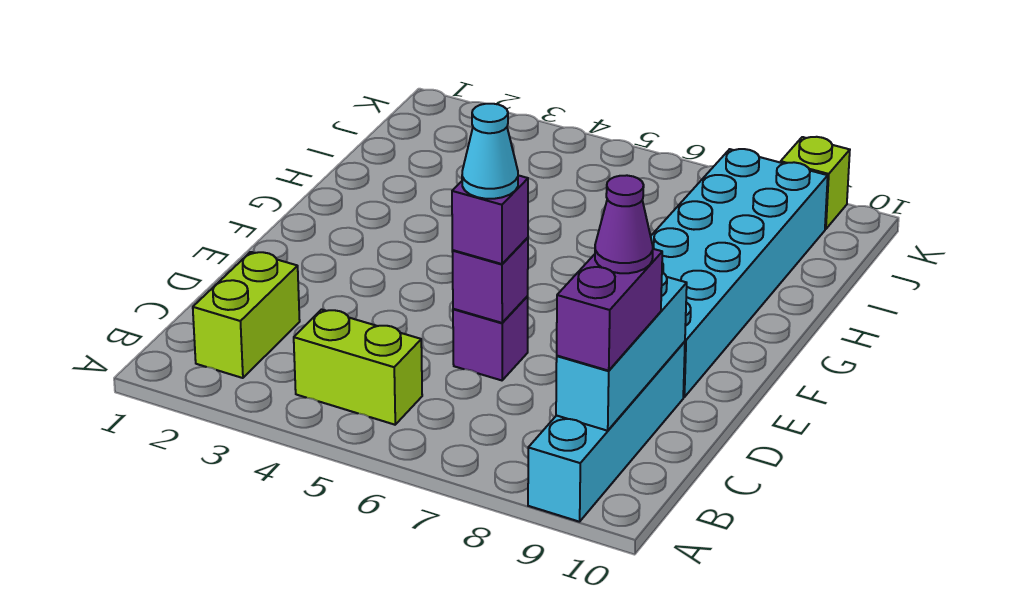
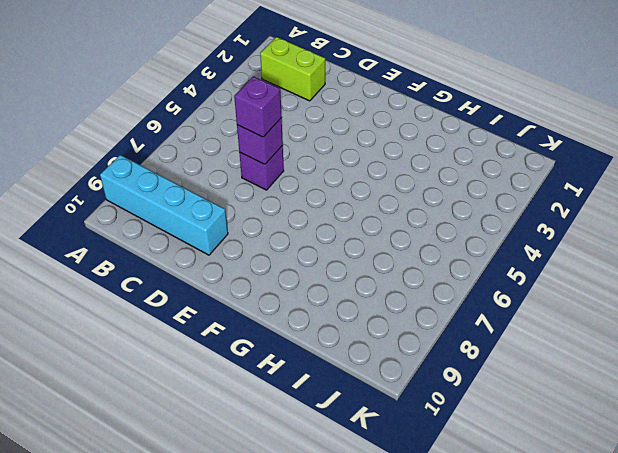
none -> lime 1x2 brick [294,310,422,425]
none -> cyan 2x6 brick [651,149,828,397]
none -> lime 1x1 brick [781,137,850,229]

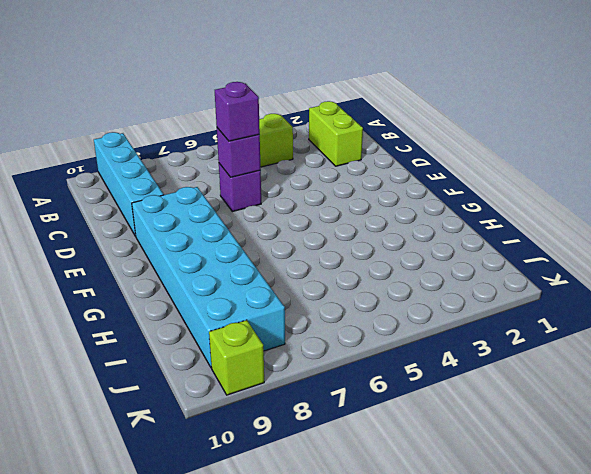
none -> cyan 1x3 brick [556,272,687,431]
none -> purple 1x2 brick [557,249,662,371]
none -> purple 1x1 cone [595,175,653,273]

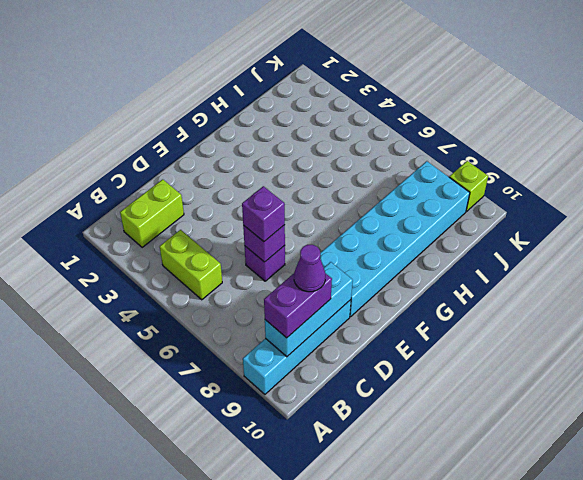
none -> cyan 1x1 cone [462,104,518,199]

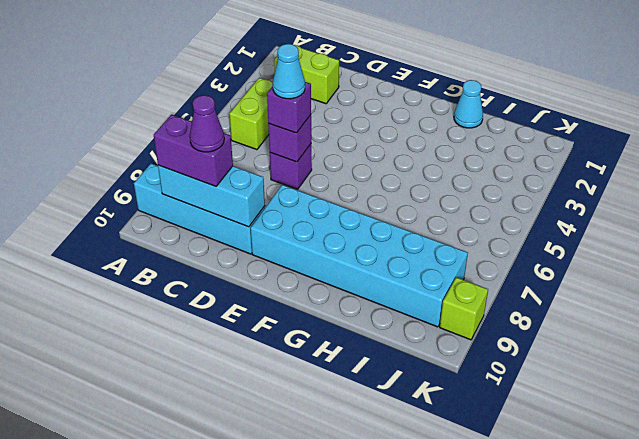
cyan 1x1 cone [454,80,483,128] -> none

